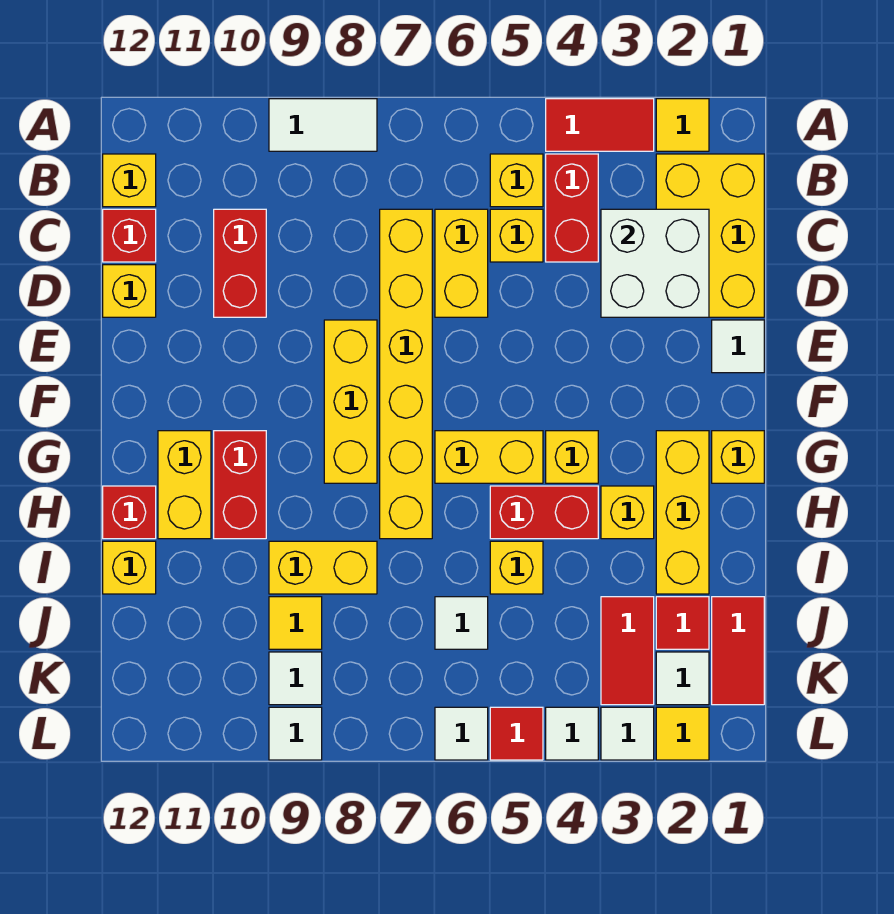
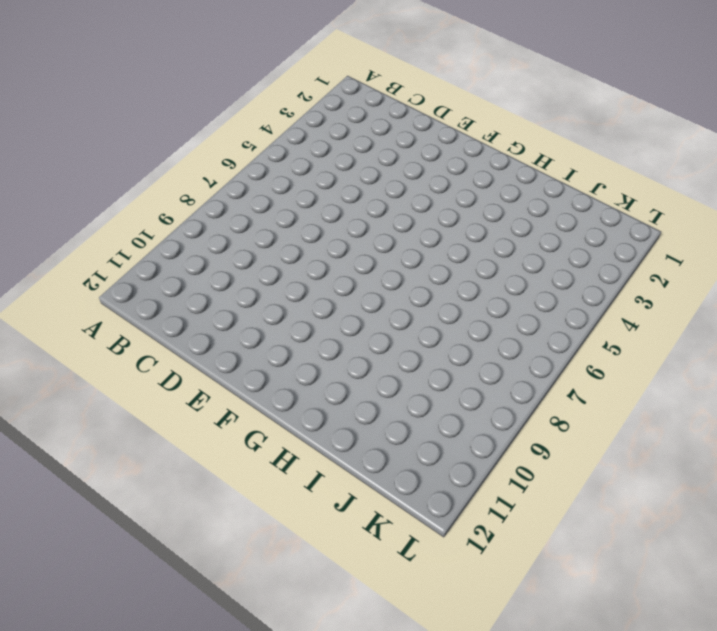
none -> yellow 1x1 tile [656,99,709,151]
none -> red 1x2 tile [546,99,654,151]
none -> white 1x2 tile [269,99,377,151]
none -> yellow 2x3 brick [656,154,764,317]

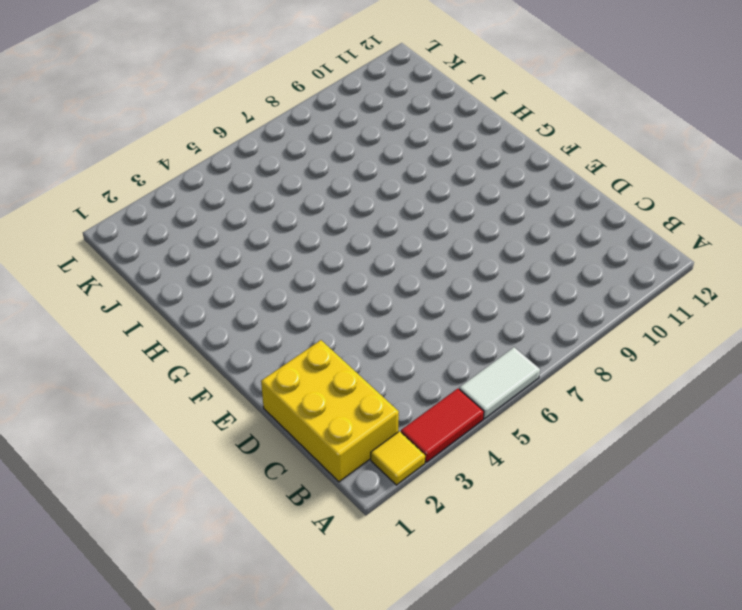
white 1x2 tile [459,347,540,419] -> white 1x2 tile moved to [269,99,377,151]
none -> red 1x2 brick [546,154,598,262]
none -> yellow 1x1 brick [490,154,543,207]
none -> yellow 1x1 brick [103,154,156,207]
none -> yellow 1x1 brick [490,209,543,262]

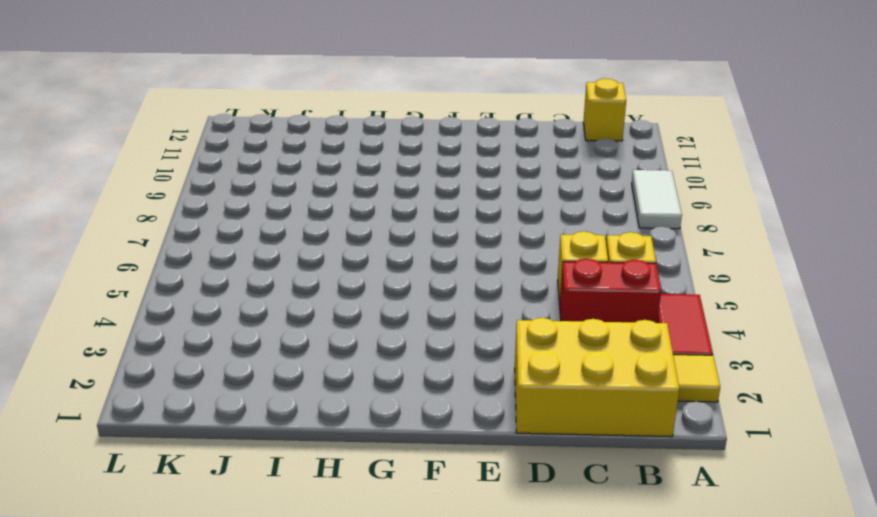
none -> yellow 1x2 brick [435,209,488,317]
none -> yellow 1x6 brick [380,209,432,539]
none -> red 1x2 brick [214,209,266,317]
none -> red 1x1 brick [103,209,156,262]

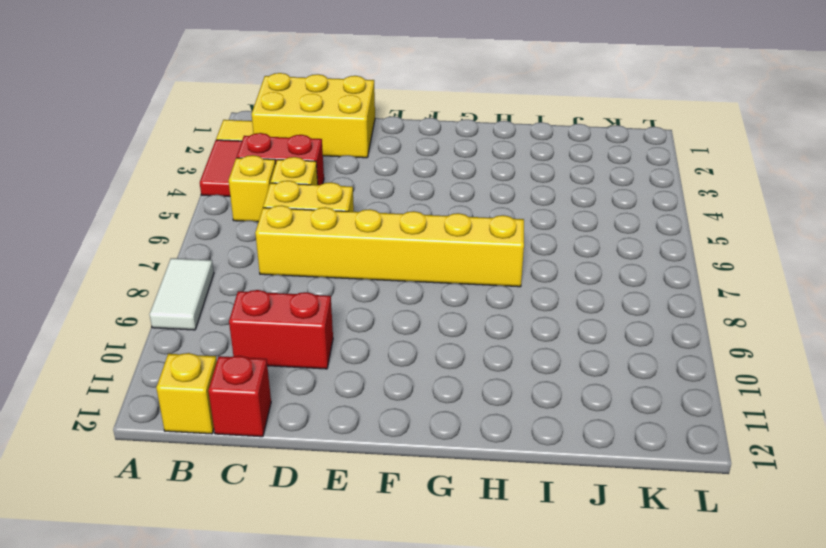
none -> yellow 1x1 brick [103,265,156,317]
none -> white 1x1 tile [712,320,764,373]
none -> yellow 1x3 brick [324,320,377,483]
none -> yellow 1x1 brick [712,431,764,483]

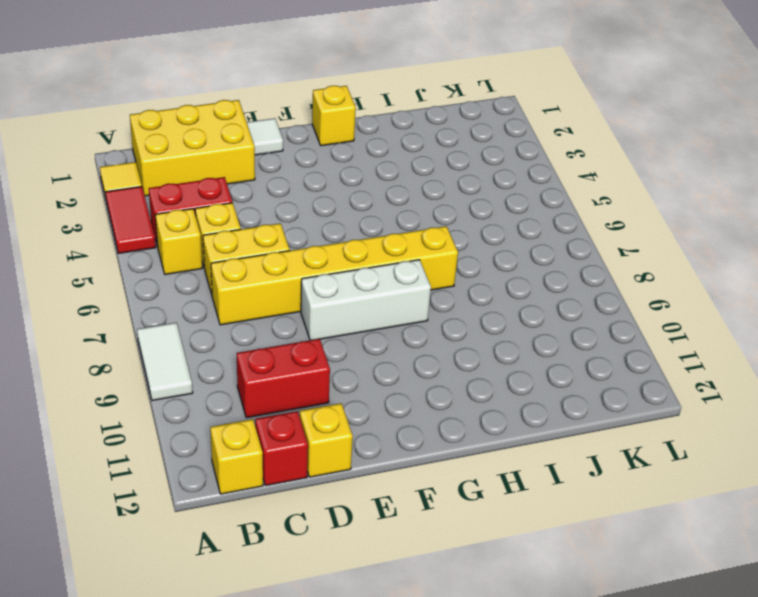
white 1x3 brick [301,260,431,340] -> yellow 1x3 brick [324,320,377,483]
none -> yellow 1x3 brick [656,431,709,594]
none -> yellow 1x1 brick [546,431,598,483]
none -> yellow 1x2 brick [435,431,543,483]
none -> red 1x2 brick [214,431,266,539]

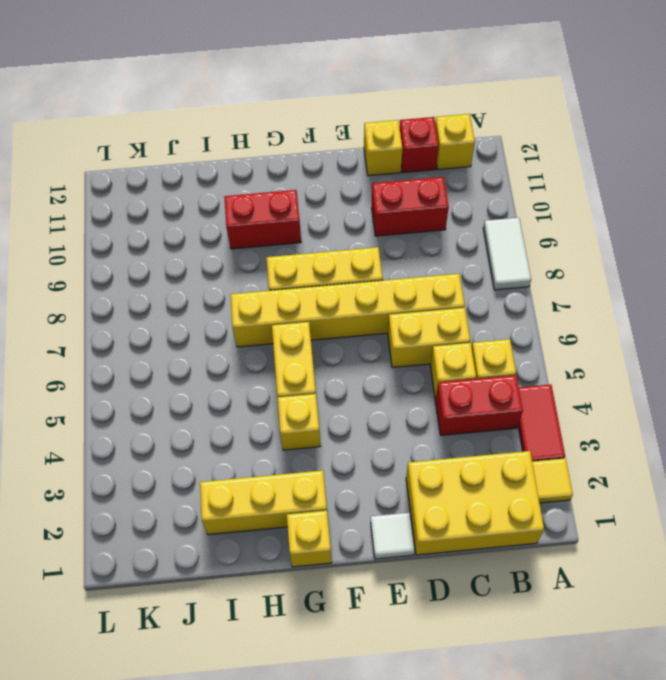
none -> yellow 1x2 brick [158,431,211,539]
none -> yellow 1x1 brick [601,486,654,539]
none -> red 1x2 brick [490,486,598,539]
none -> red 1x1 brick [103,486,156,539]

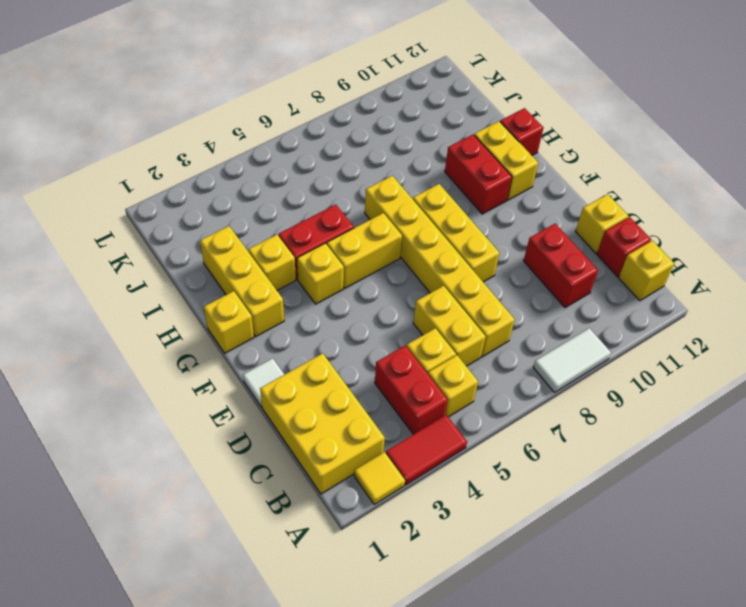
none -> yellow 1x1 brick [490,541,543,594]
none -> yellow 1x2 brick [269,541,377,594]
none -> yellow 1x1 brick [103,541,156,594]
none -> red 1x2 tile [712,597,764,705]

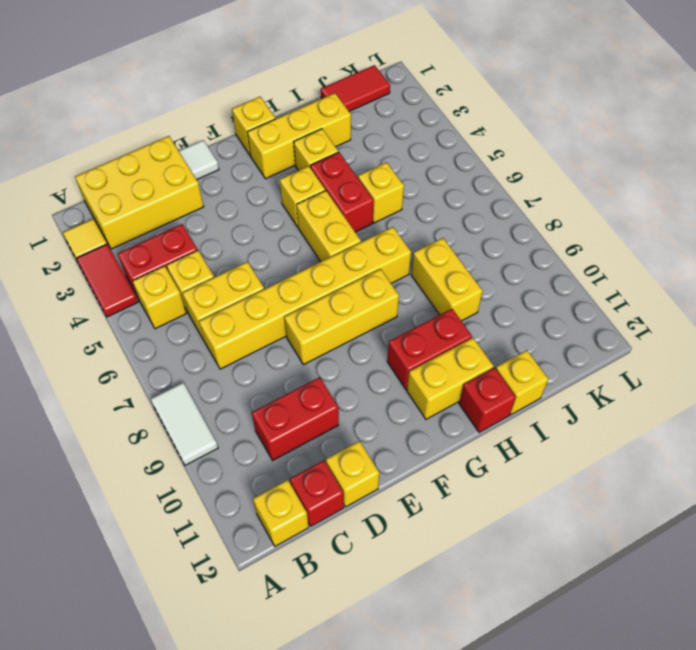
none -> red 1x1 tile [656,597,709,649]
none -> red 1x2 tile [601,597,654,705]
none -> white 1x1 tile [435,597,488,649]
none -> yellow 1x1 tile [269,597,322,649]

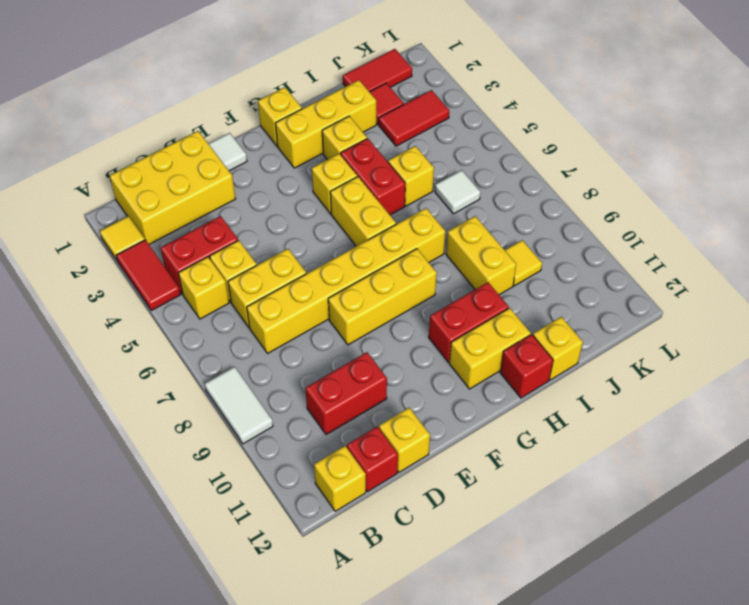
none -> white 1x1 tile [656,652,709,705]
none -> white 1x1 tile [269,652,322,705]
none -> yellow 1x1 tile [656,707,709,760]
none -> white 1x1 tile [601,707,654,760]

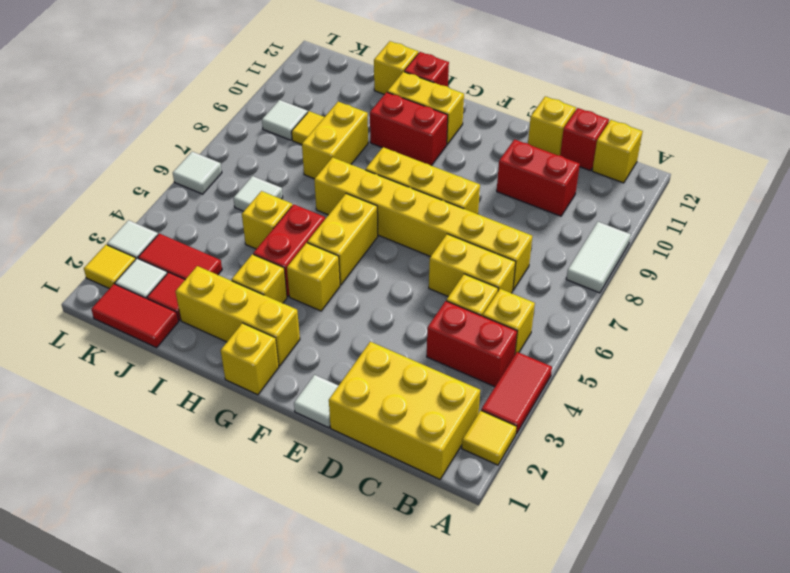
none -> white 1x1 tile [546,707,598,760]
none -> red 1x1 tile [490,707,543,760]
none -> white 1x1 tile [269,707,322,760]
none -> white 2x2 brick [601,209,709,317]

